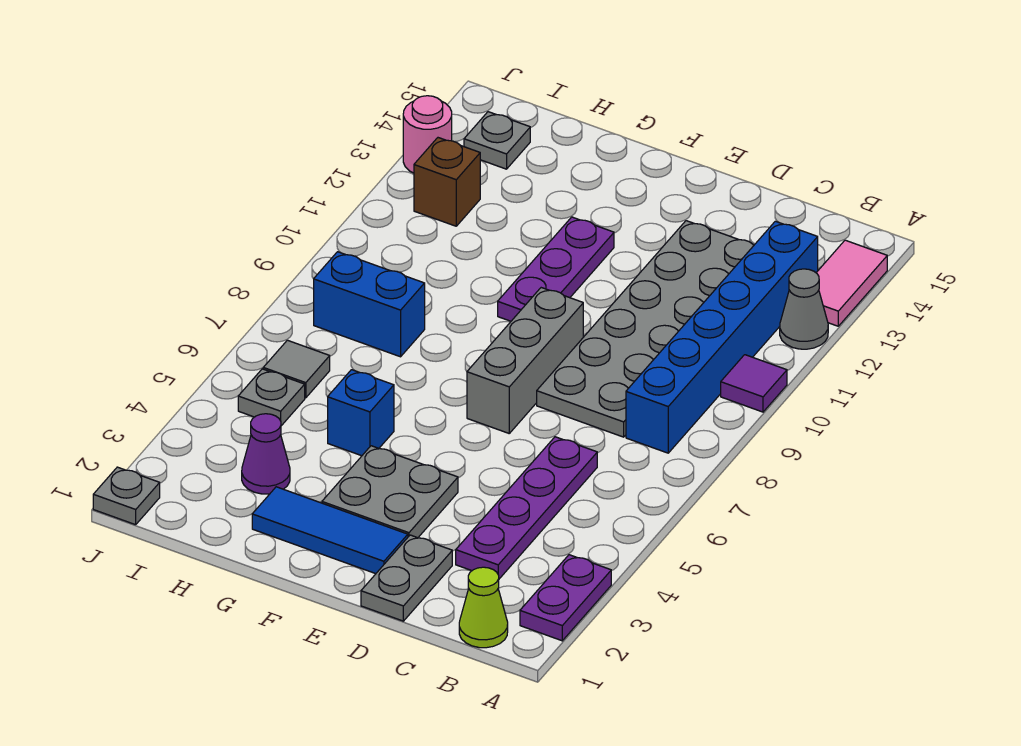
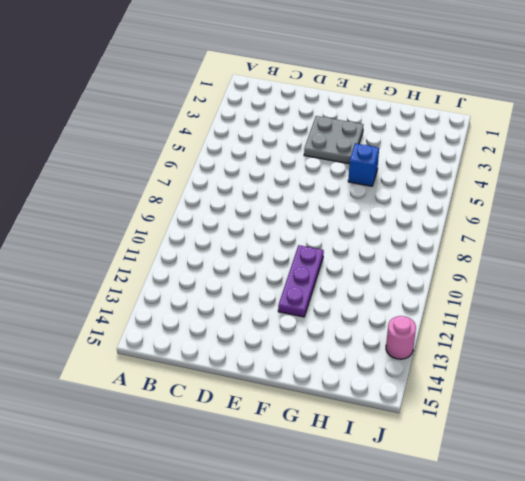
none -> purple 1x2 plate [520,555,611,641]
none -> purple 1x1 tile [721,355,787,412]
none -> grey 1x1 cone [780,269,828,349]

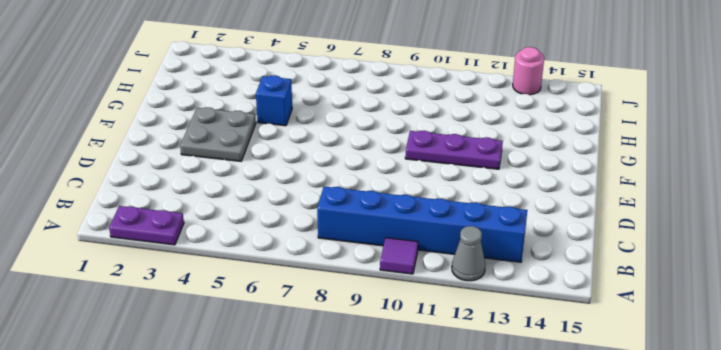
none -> pink 1x2 tile [817,240,887,326]
none -> lime 1x1 cone [459,567,508,648]
none -> purple 1x4 plate [456,437,597,579]

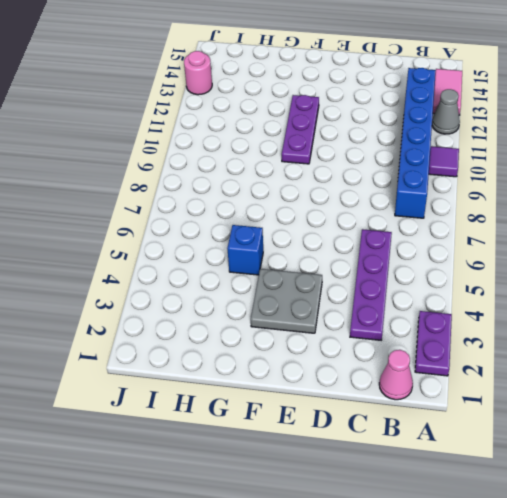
pink 1x1 cone [379,350,413,400] -> lime 1x1 cone [459,567,508,648]
none -> grey 2x6 plate [537,221,754,437]
none -> grey 1x2 plate [361,535,452,621]
none -> blue 1x3 tile [252,487,408,574]

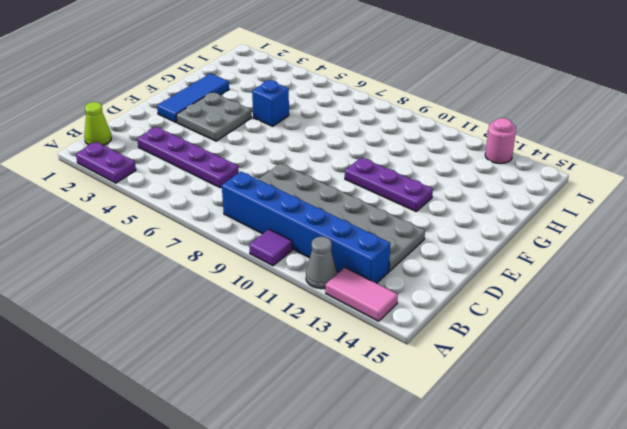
none -> grey 1x2 plate [361,535,452,621]
none -> grey 1x3 brick [467,288,583,433]
none -> purple 1x1 cone [242,414,290,494]

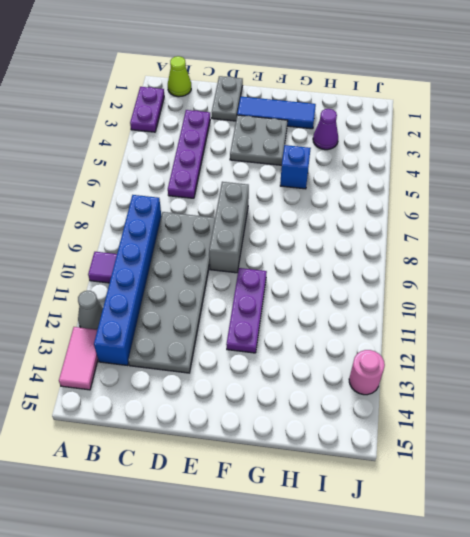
none -> blue 1x2 brick [314,252,425,357]
none -> grey 1x1 plate [238,369,305,426]
none -> grey 1x1 tile [263,340,330,398]

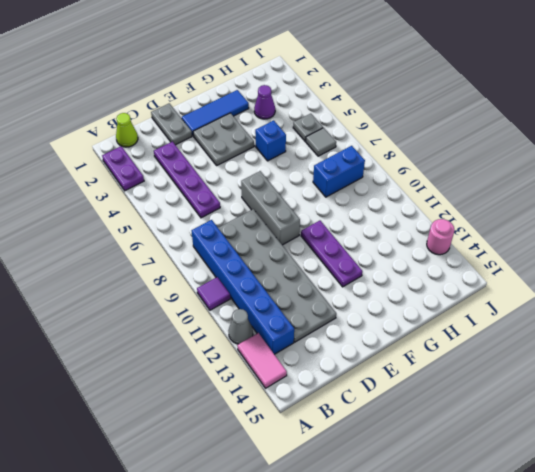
none -> brown 1x1 brick [414,138,480,226]
none -> grey 1x1 plate [464,112,530,169]
none -> grey 1x1 plate [93,467,160,525]

